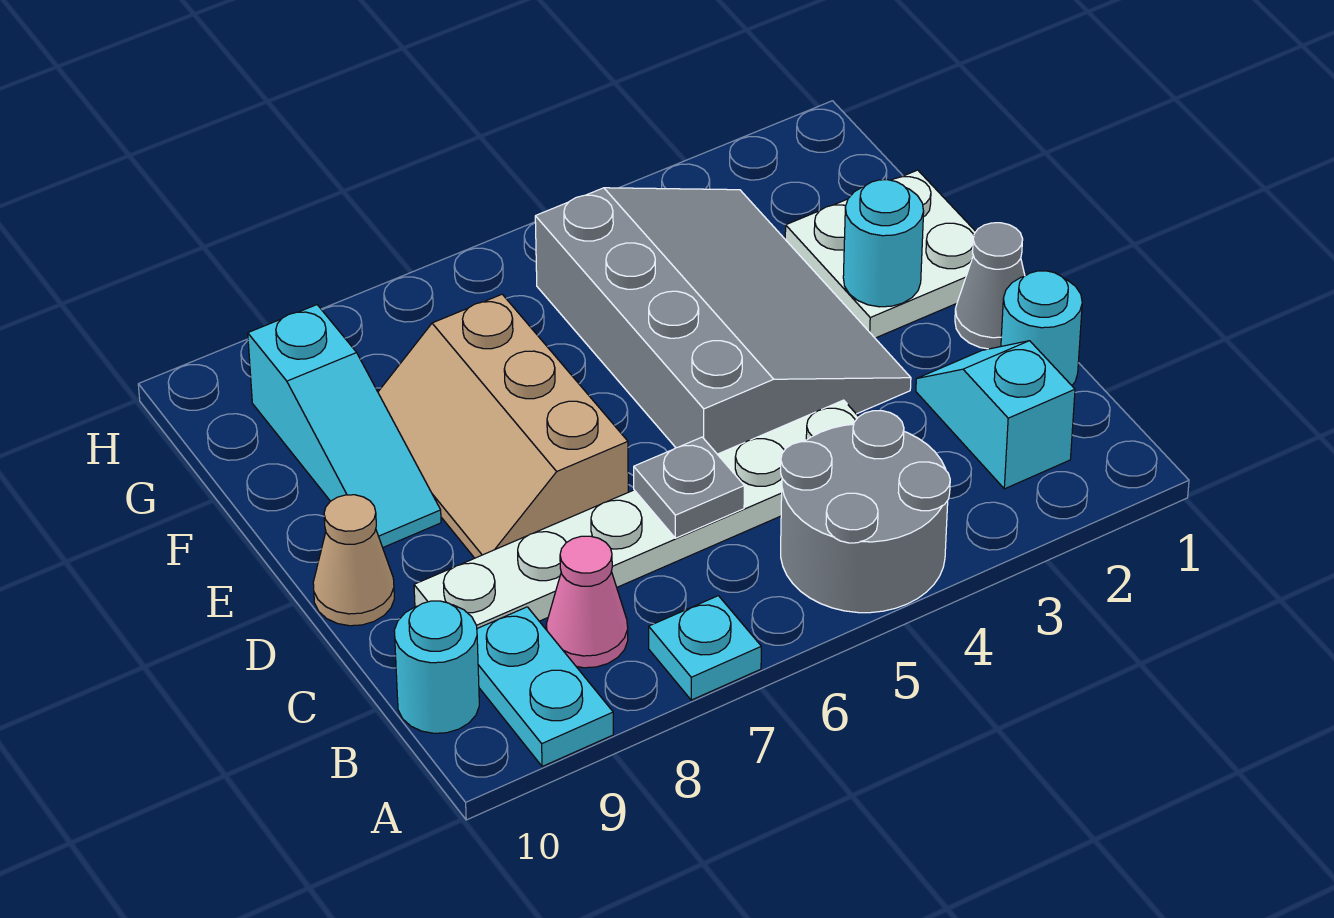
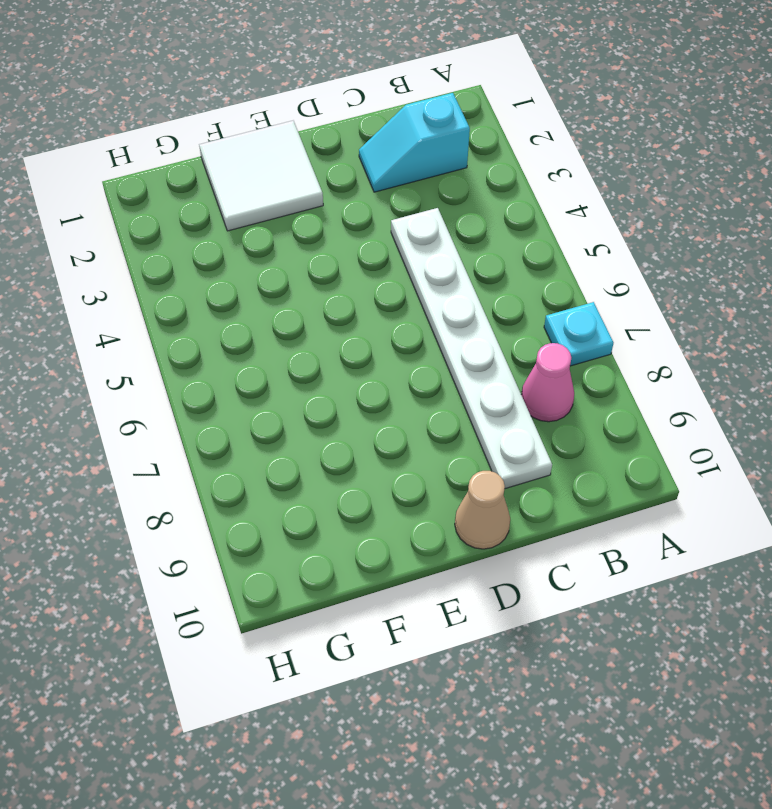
white 2x2 tile [199,121,323,231] -> white 2x2 plate [785,170,976,338]
none -> grey 2x2 round brick [781,411,950,613]
none -> cyan 1x2 plate [477,607,613,767]
none -> cyan 1x1 round brick [394,601,479,733]

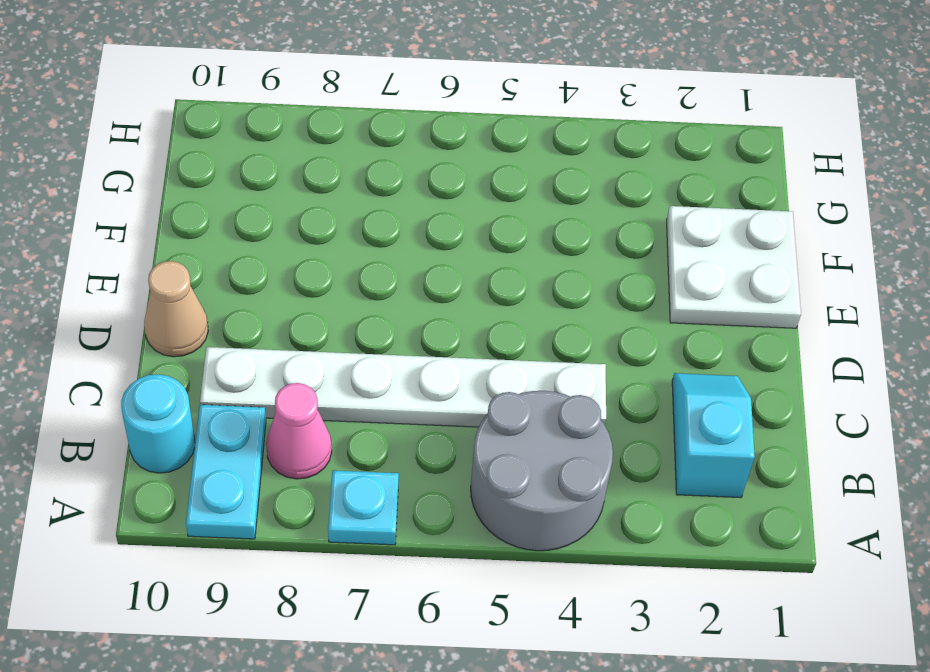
none -> cyan 1x1 round brick [1001,271,1082,385]
none -> grey 1x1 cone [955,223,1025,349]
none -> grey 3x4 slope [535,188,911,454]

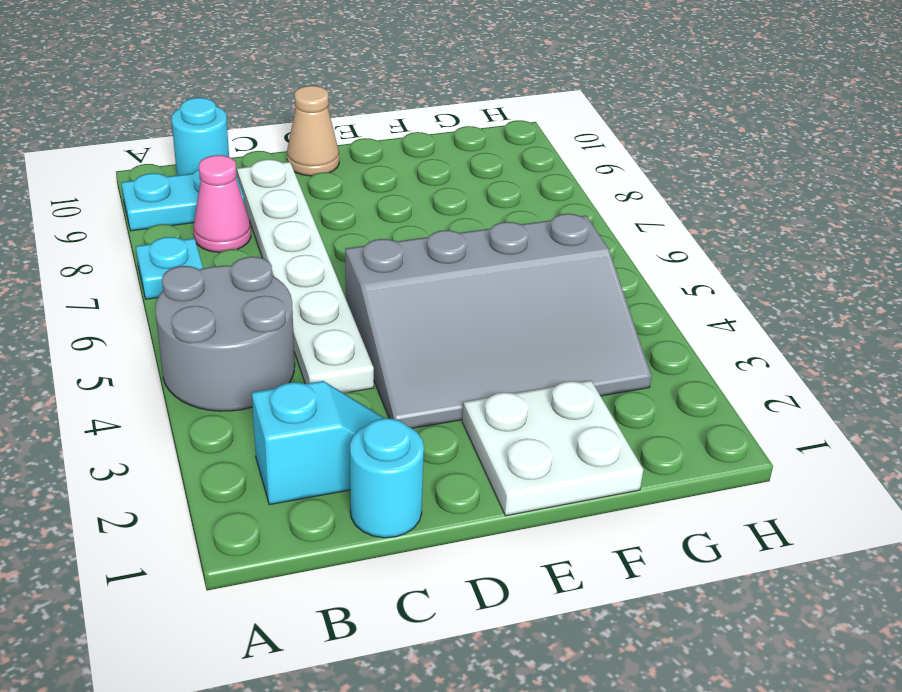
none -> grey 1x1 cone [955,223,1025,349]
none -> tan 2x3 slope [378,294,628,558]
none -> cyan 1x3 slope [248,305,441,547]

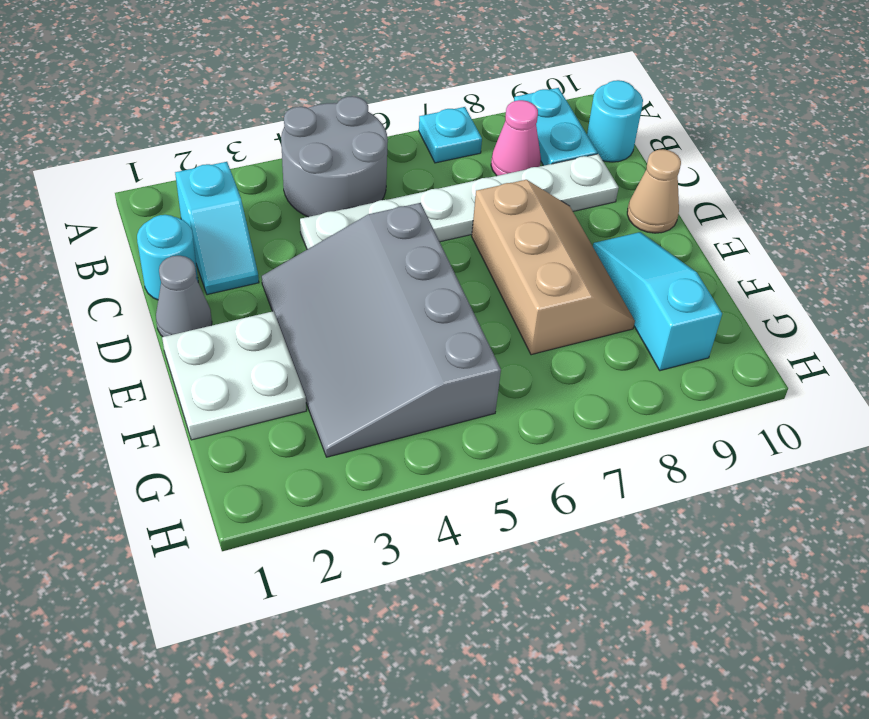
none -> grey 1x1 plate [634,437,744,538]
none -> cyan 1x1 round brick [843,180,924,307]

